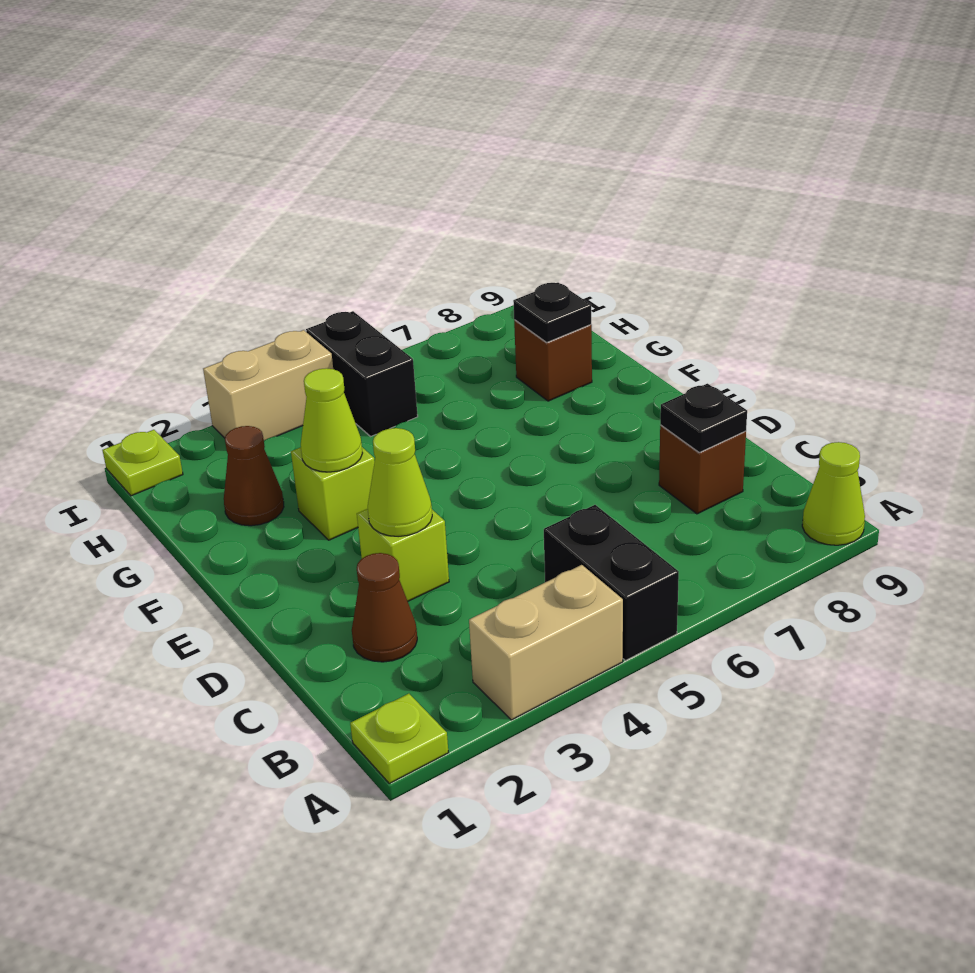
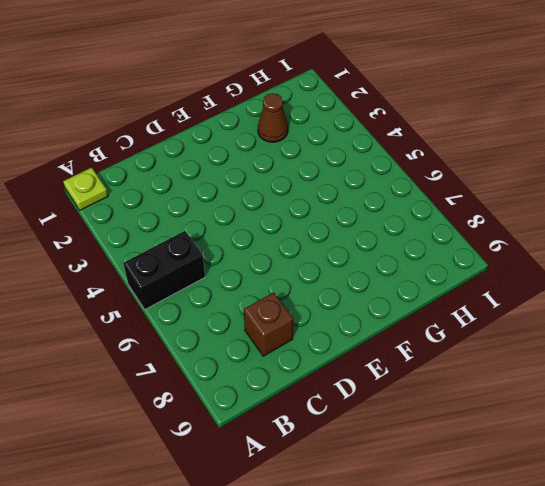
none -> tan 1x2 brick [469,565,623,720]
none -> lime 1x1 cone [802,442,865,545]
none -> brown 1x1 cone [352,553,417,662]

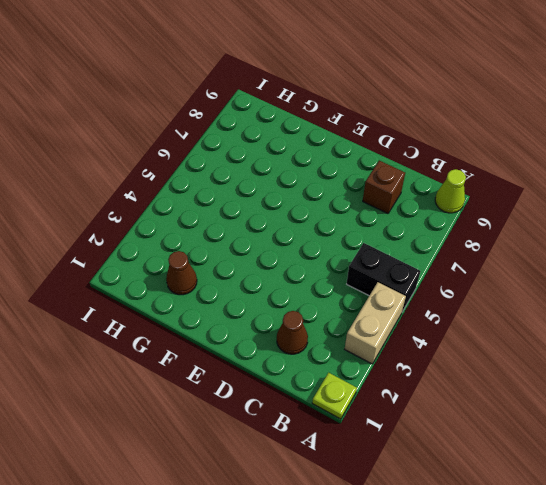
none -> lime 1x1 brick [357,509,449,601]
none -> lime 1x1 brick [291,447,375,540]
none -> brown 1x1 brick [514,320,592,401]

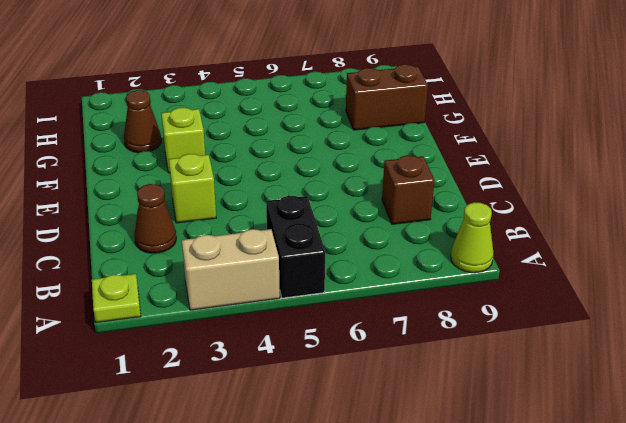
brown 1x2 brick [346,64,428,130] -> brown 1x1 brick [514,320,592,401]
none -> black 1x2 brick [306,311,418,436]
none -> lime 1x1 plate [102,430,183,496]
none -> tan 1x2 brick [203,330,333,440]

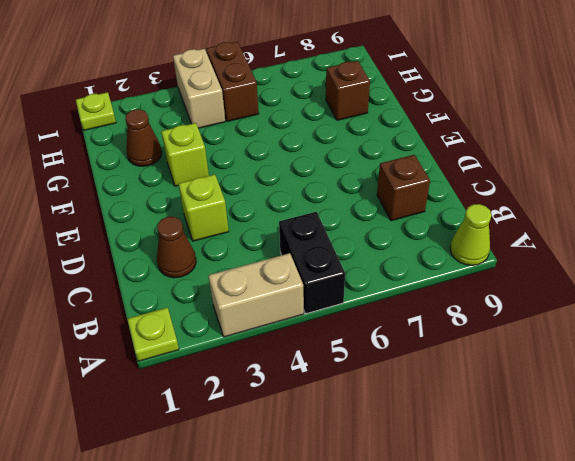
tan 1x2 brick [173,49,225,128] -> tan 1x2 brick turned to [203,330,333,440]
brown 1x2 brick [206,42,259,122] -> black 1x2 brick [306,311,418,436]
none -> black 1x1 plate [660,384,747,452]
none -> lime 1x1 cone [368,428,432,537]
none -> lime 1x1 cone [301,368,362,472]

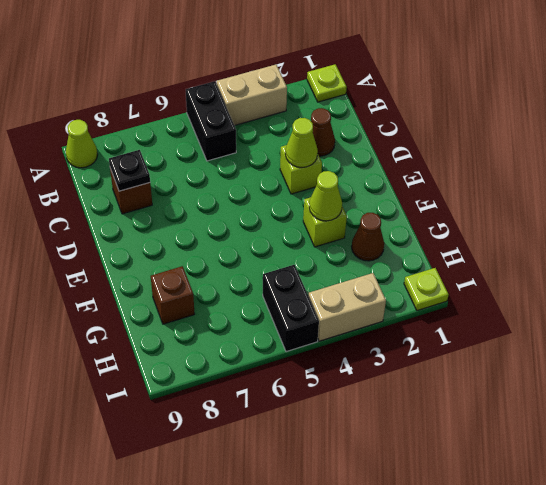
none -> black 1x1 plate [513,283,591,342]

